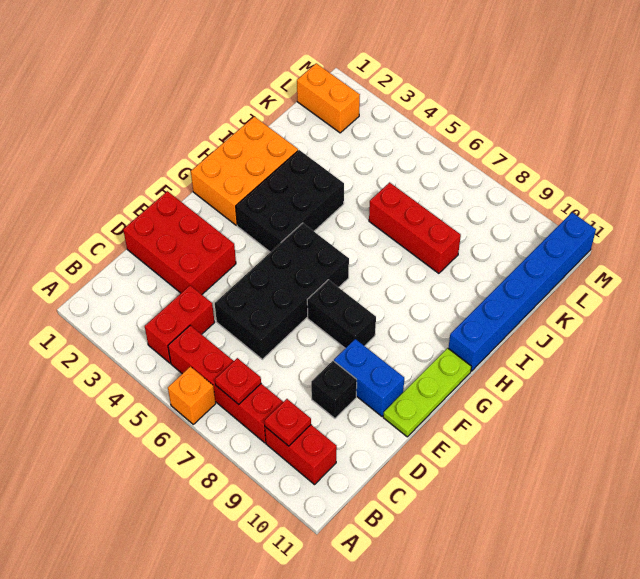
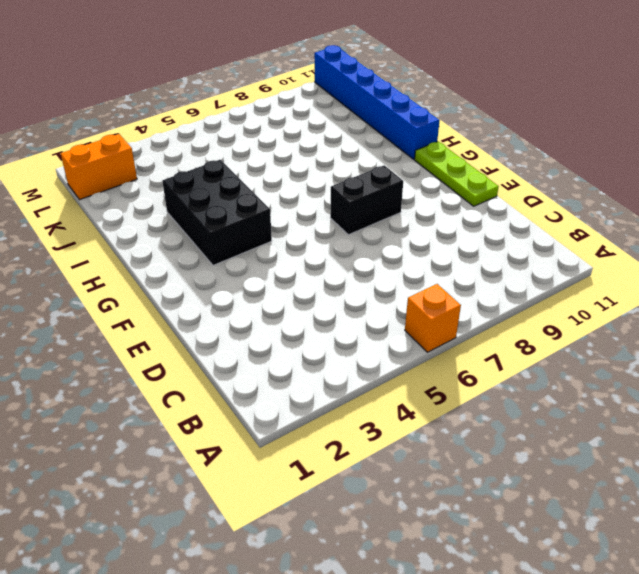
none -> red 1x2 brick [145,285,215,363]
none -> red 1x4 brick [168,325,283,443]
none -> red 1x2 brick [265,425,337,485]

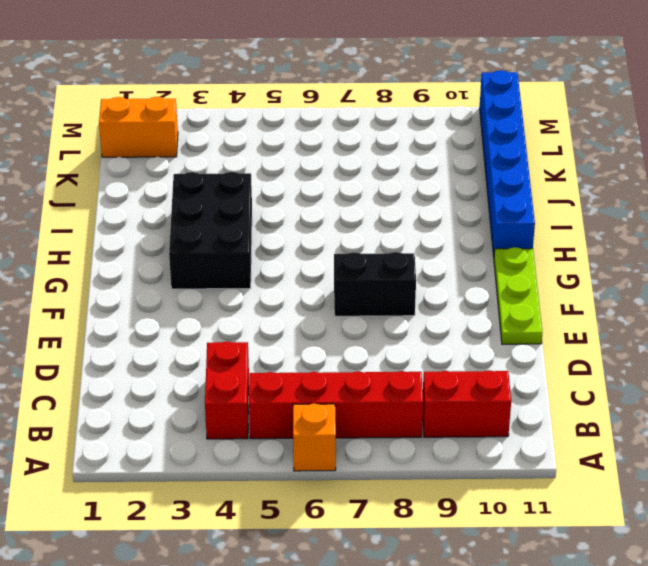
none -> red 2x3 brick [123,191,236,294]
none -> black 2x4 brick [215,223,349,359]
none -> black 1x1 brick [311,361,357,418]

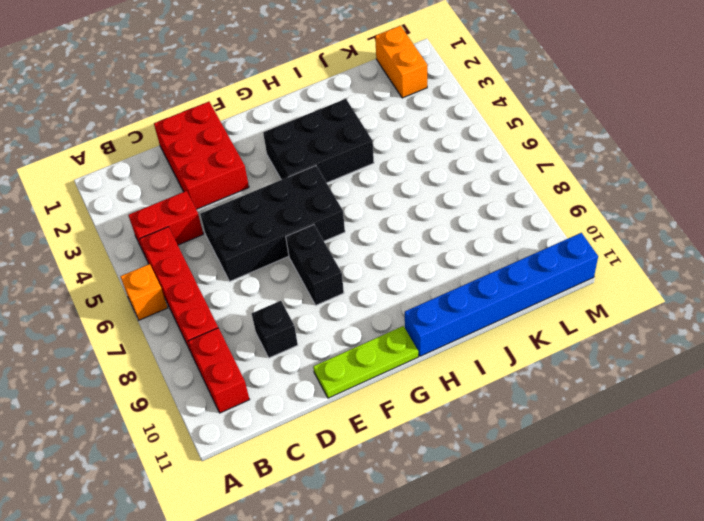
none -> blue 1x2 brick [334,339,404,416]
none -> orange 2x3 brick [191,117,298,225]
none -> red 1x3 brick [369,182,461,273]

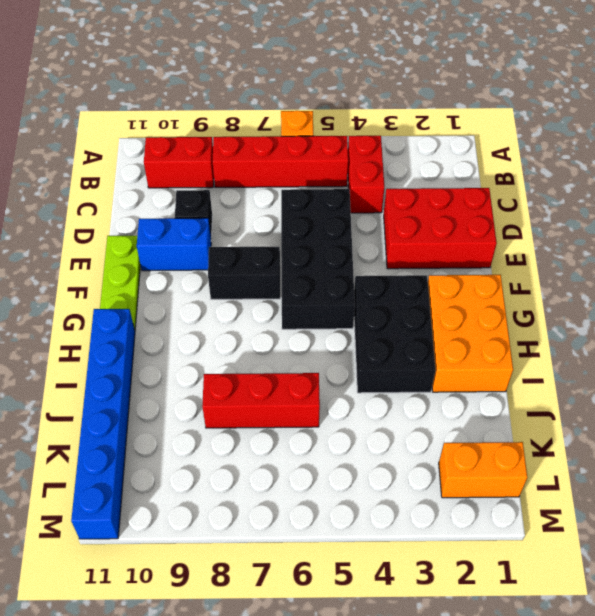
none -> red 1x1 plate [215,358,261,404]
none -> red 1x1 plate [264,399,311,446]

